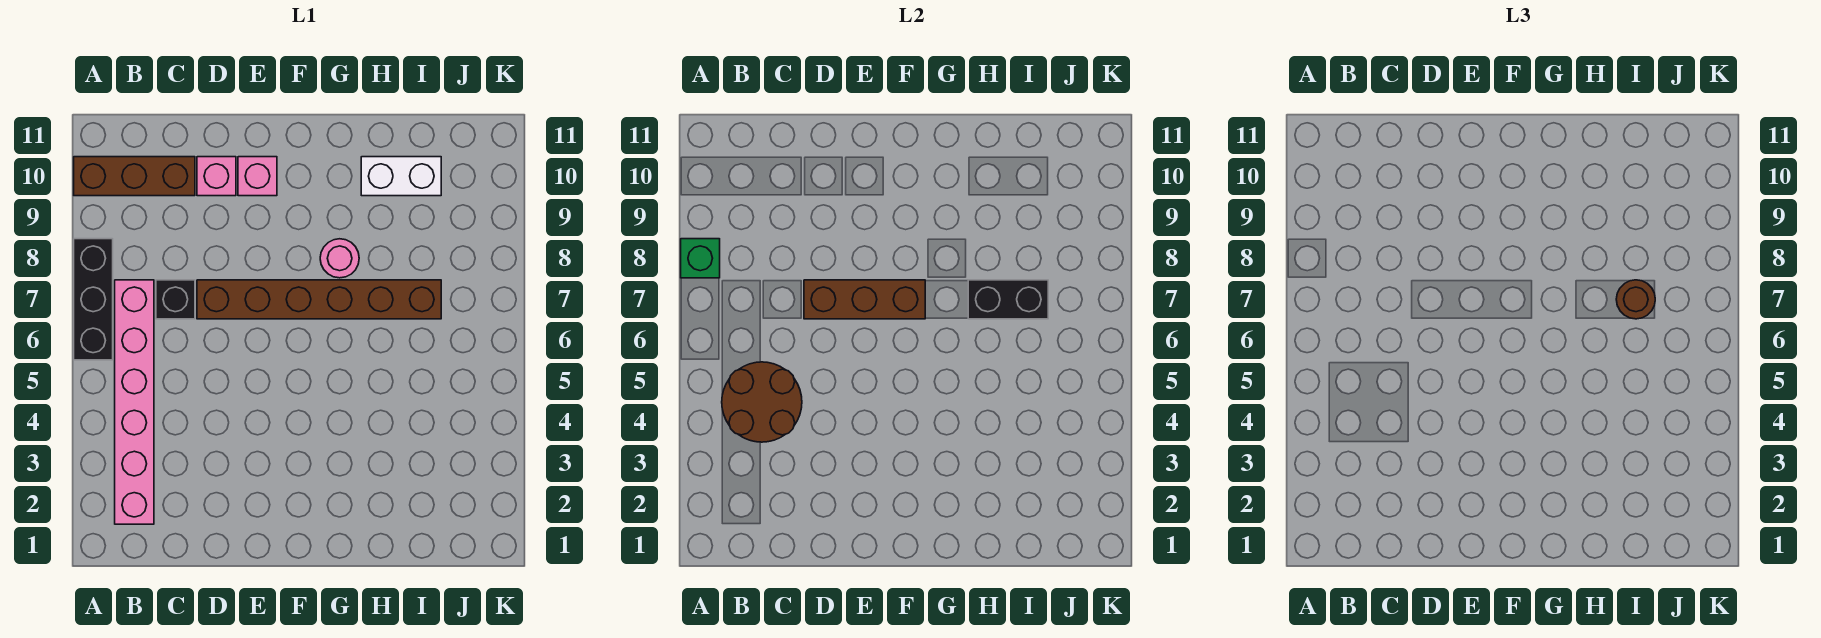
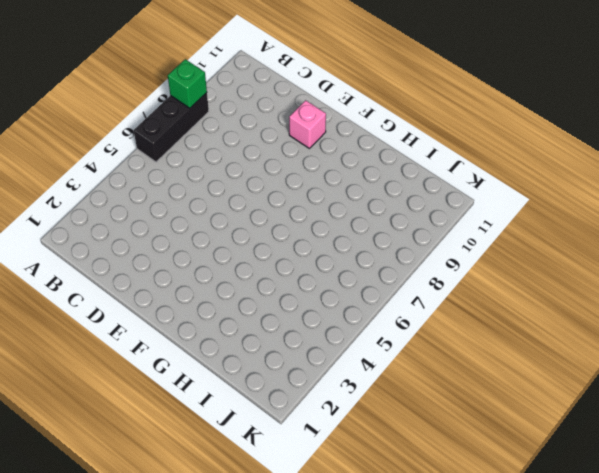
none -> brown 1x3 brick [74,157,195,196]
none -> pink 1x6 brick [115,280,154,524]
none -> black 1x1 brick [156,280,195,319]

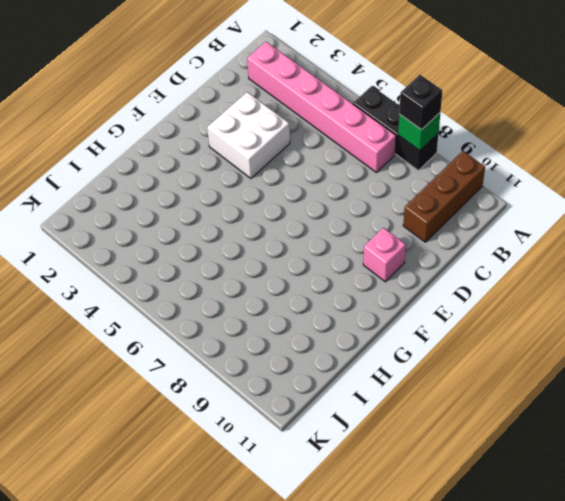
black 1x1 brick [399,75,442,130] -> black 1x1 brick moved to [156,280,195,319]
white 2x2 brick [207,92,290,178] -> none
none -> brown 1x6 brick [197,280,441,319]
none -> pink 1x1 brick [197,157,236,196]
none -> pink 1x1 round brick [320,239,359,278]

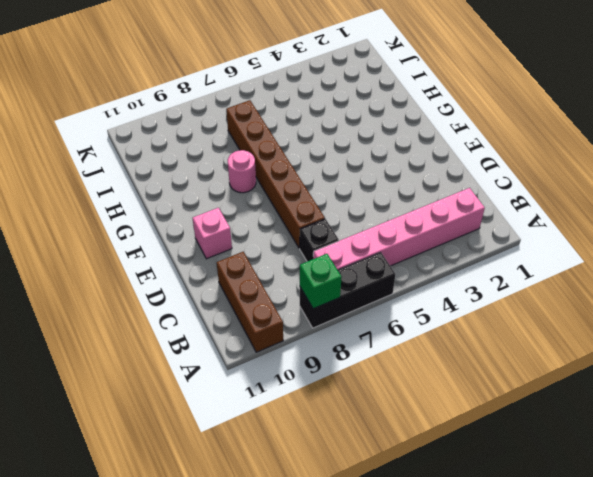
none -> pink 1x1 brick [197,157,236,196]
none -> white 1x2 brick [361,157,441,196]
none -> brown 2x2 round brick [722,362,802,442]

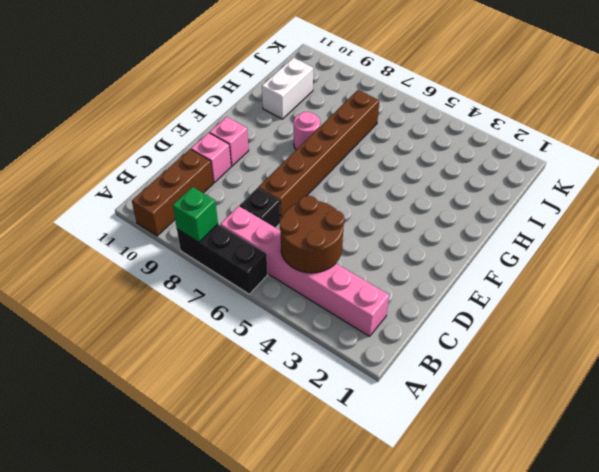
none -> brown 1x3 brick [804,280,925,319]
none -> black 1x2 brick [968,280,1048,319]
none -> brown 1x1 round brick [1616,280,1655,319]

